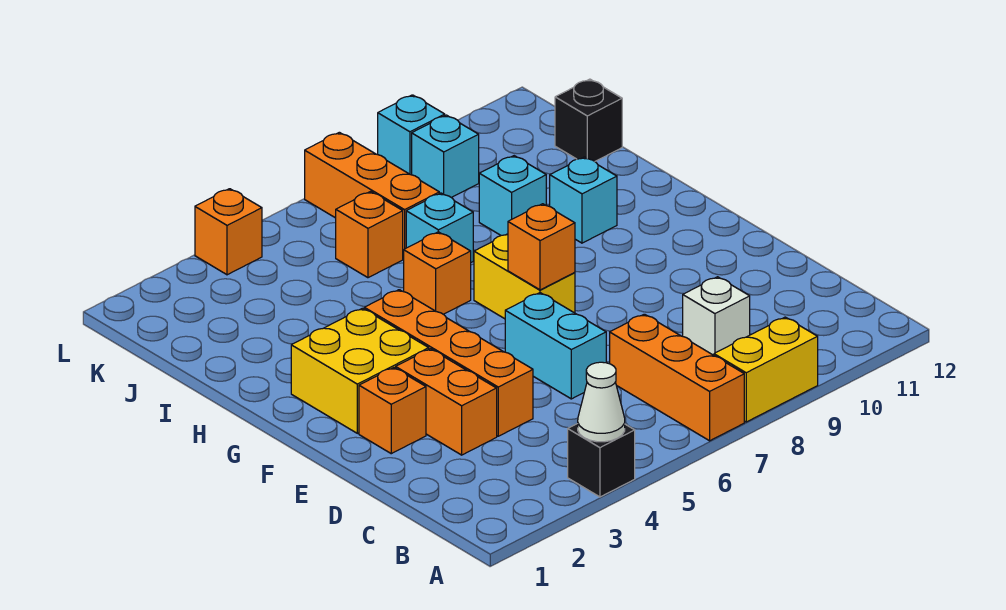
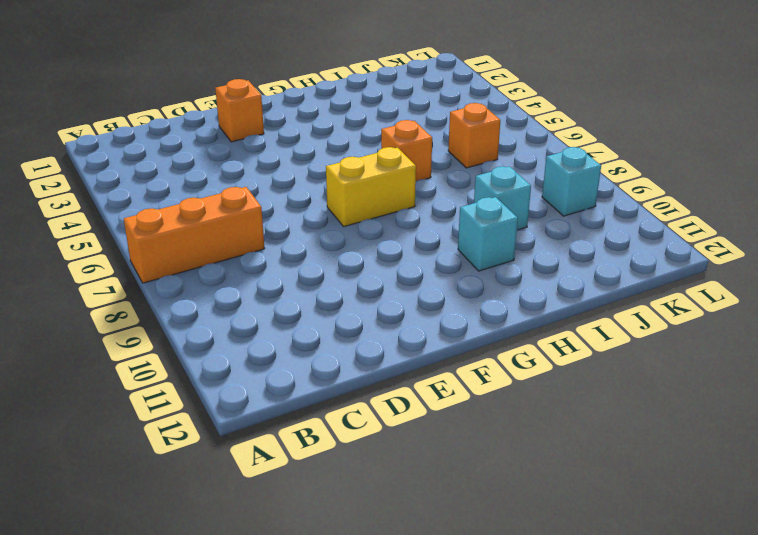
none -> black 1x1 brick [568,424,635,497]
none -> yellow 1x2 brick [714,317,818,422]
none -> white 1x1 brick [683,277,750,355]

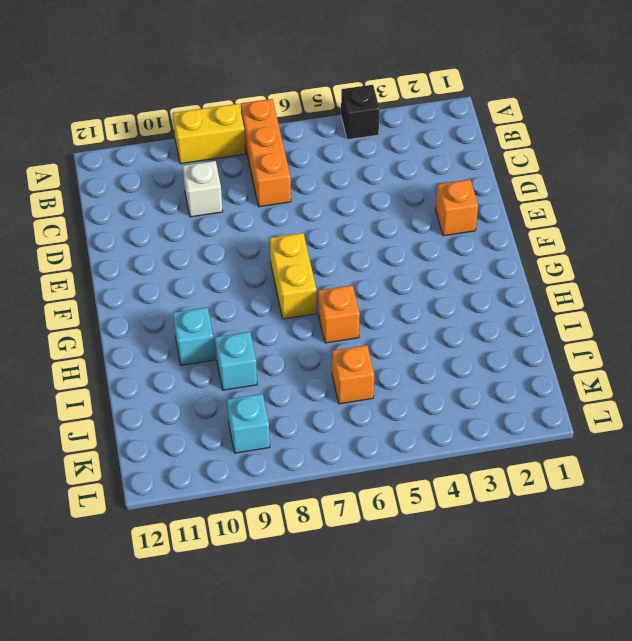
none -> orange 1x2 brick [396,349,497,455]
none -> orange 1x4 brick [364,290,533,436]
none -> cyan 1x2 brick [505,293,606,399]

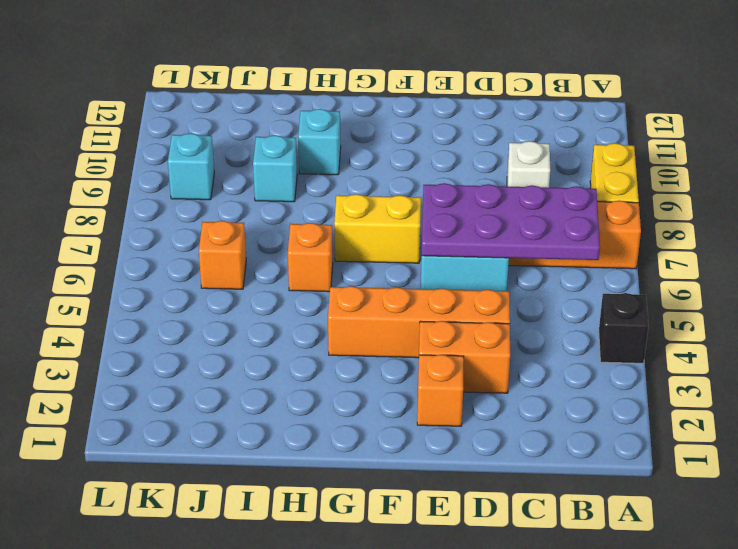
purple 2x4 plate [422,183,600,260] -> none
none -> yellow 2x2 brick [291,308,429,433]
none -> cyan 1x1 brick [406,193,473,262]
none -> orange 1x3 brick [305,132,439,258]

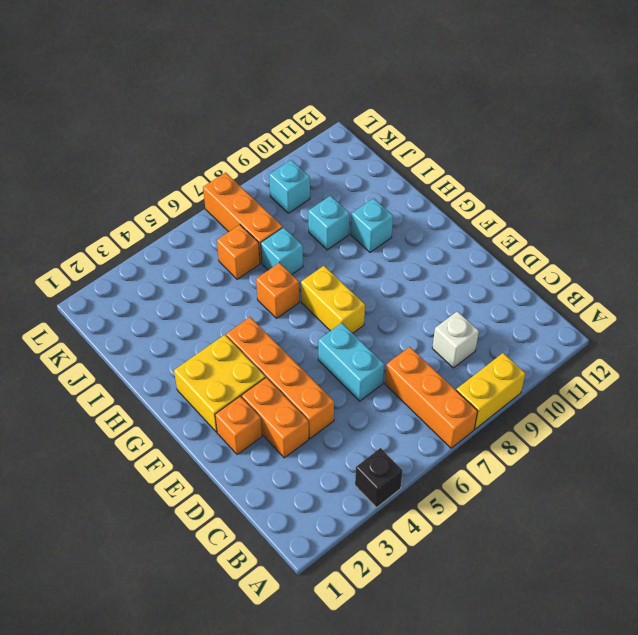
none -> black 1x1 brick [555,79,622,161]
none -> orange 1x1 brick [195,189,262,275]
none -> cyan 1x1 brick [378,95,445,175]

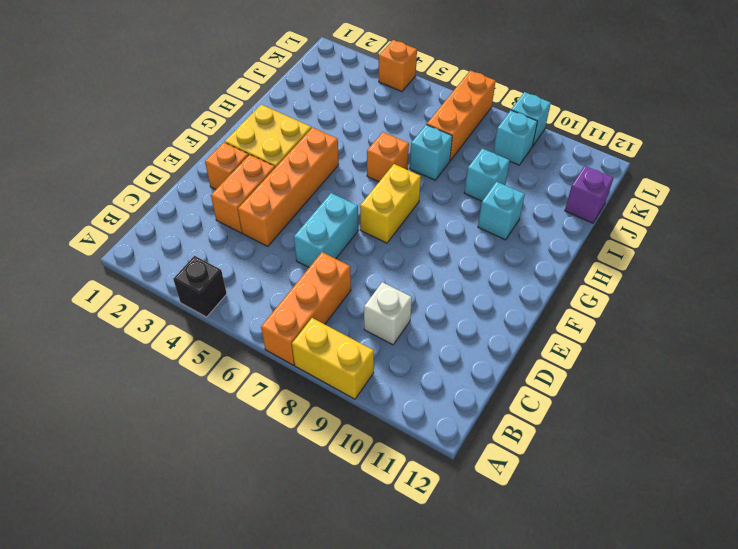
purple 1x1 brick [565,166,613,223] -> black 1x1 brick [555,79,622,161]
none -> orange 1x1 brick [336,192,403,278]
none -> white 1x1 cone [578,362,625,442]
none -> orange 1x1 brick [508,204,575,290]

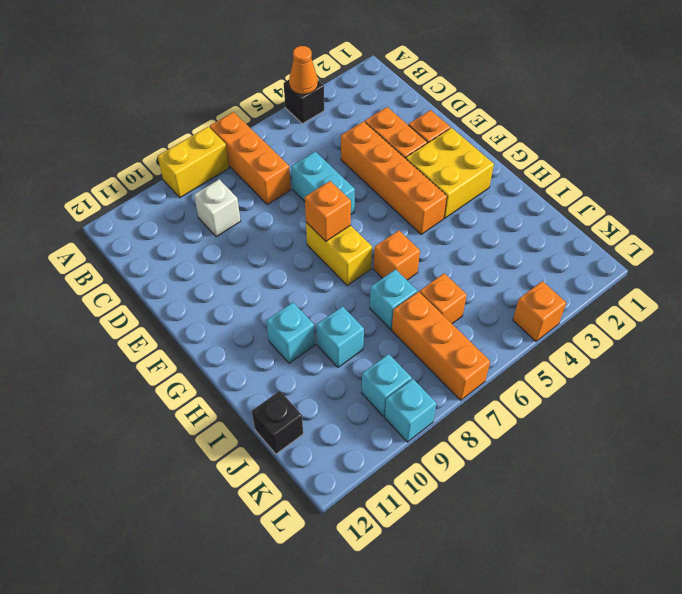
orange 1x1 cone [289,46,318,94] -> white 1x1 cone [578,362,625,442]

